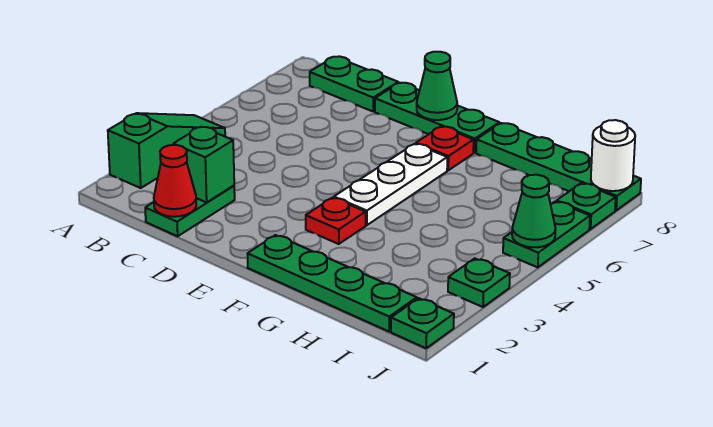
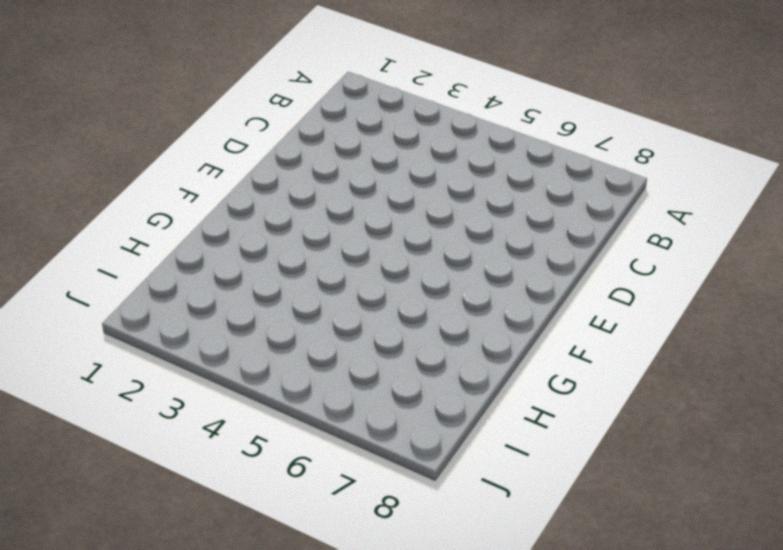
none -> green 1x3 slope [108,113,225,188]
none -> green 1x2 plate [310,56,398,111]
none -> green 1x2 plate [145,186,235,236]

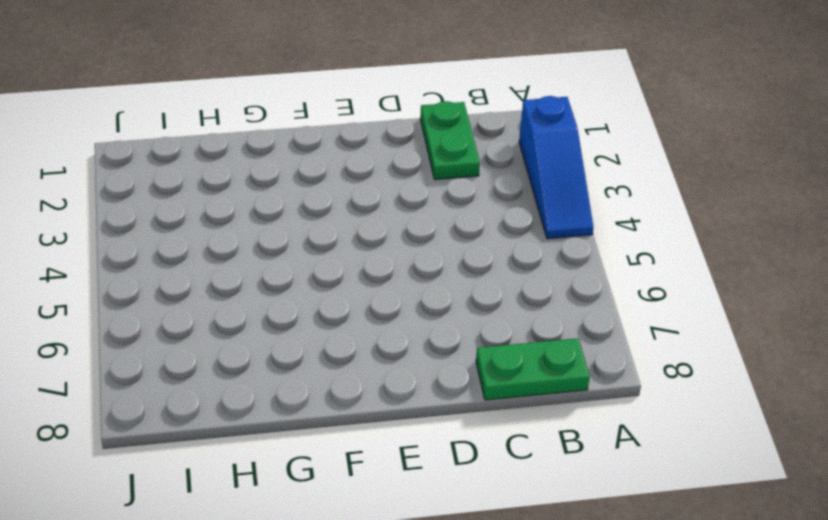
blue 1x3 slope [519,96,594,239] -> green 1x3 slope [108,113,225,188]
none -> green 1x3 plate [375,83,499,153]
none -> green 1x4 plate [247,235,417,331]
none -> red 1x1 plate [306,198,366,244]

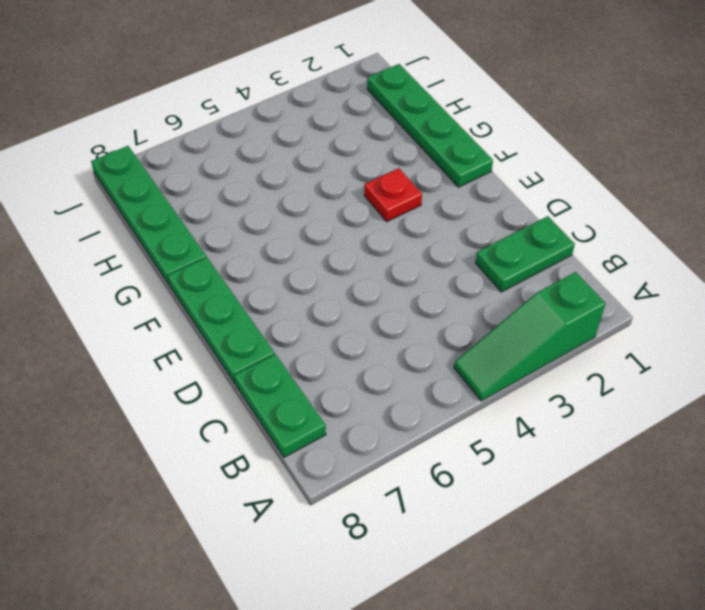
none -> white 1x3 plate [334,144,447,225]
none -> red 1x1 plate [416,126,474,170]
none -> green 1x1 plate [391,298,454,348]

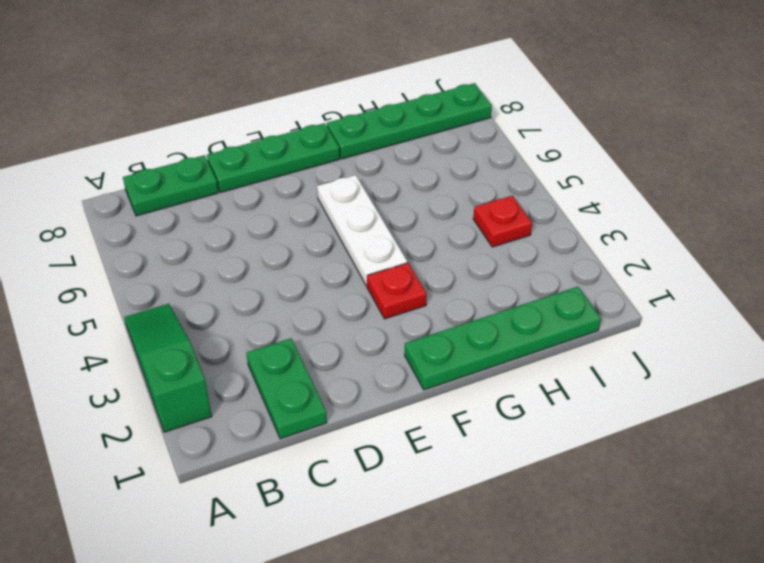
red 1x1 plate [473,196,532,247] -> red 1x1 plate moved to [416,126,474,170]
none -> green 1x1 plate [391,298,454,348]
none -> green 1x1 plate [448,258,510,307]
none -> green 1x2 plate [503,201,590,267]

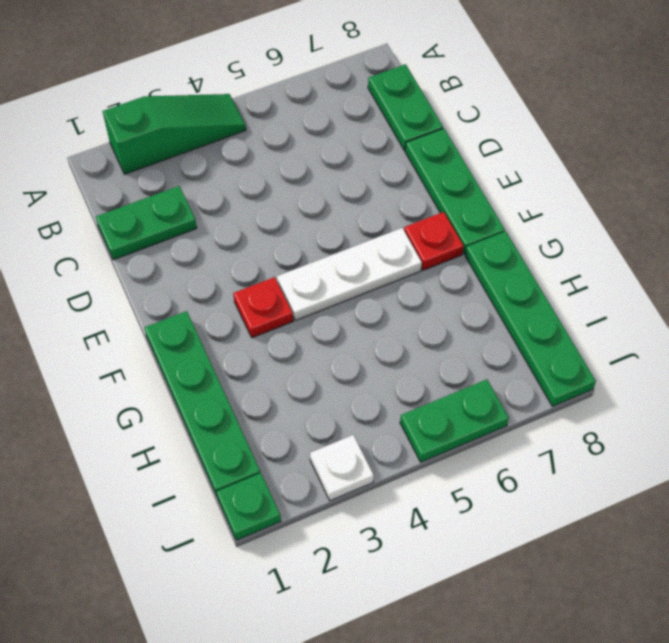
white 1x1 plate [310,435,374,501] -> green 1x1 plate [448,258,510,307]
none -> green 1x1 plate [557,183,616,229]
none -> red 1x1 cone [154,145,196,217]
none -> green 1x1 brick [173,127,234,202]

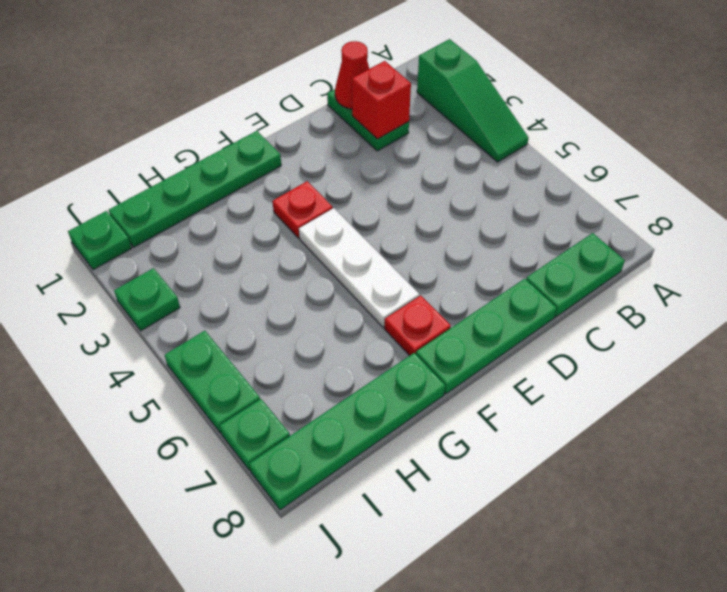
red 1x1 brick [352,61,411,139] -> green 1x1 brick [173,127,234,202]
none -> green 1x1 cone [417,52,457,120]
none -> green 1x1 cone [512,175,556,247]
none -> white 1x1 round brick [591,120,635,191]

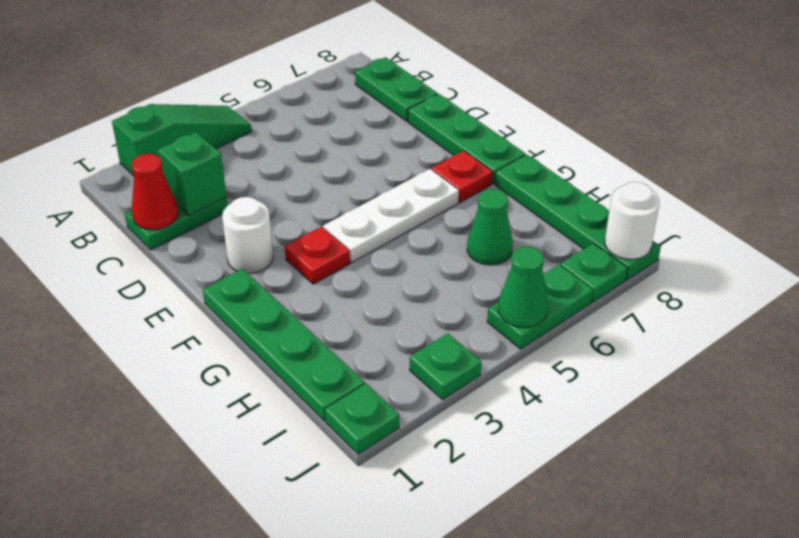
white 1x1 round brick [222,197,273,273] -> none
green 1x1 cone [467,189,513,265] -> green 1x1 cone moved to [417,52,457,120]

